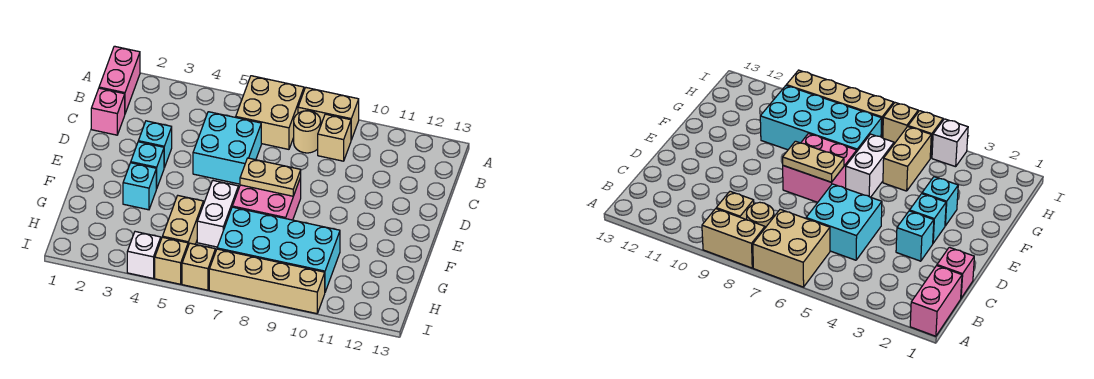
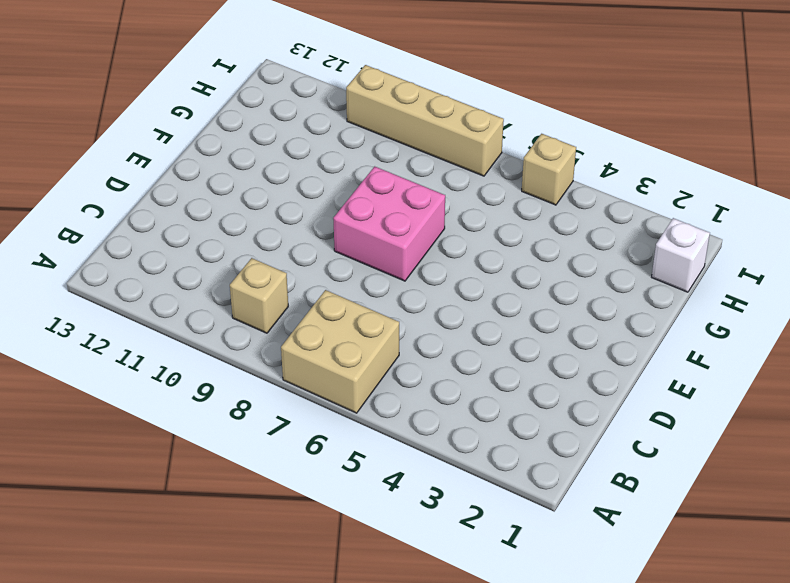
white 1x1 brick [652,218,710,292] -> white 1x1 brick moved to [127,232,161,278]
none -> pink 1x2 brick [99,46,140,113]
none -> tan 1x2 brick [298,88,359,140]
none -> tan 1x1 round brick [294,111,321,153]

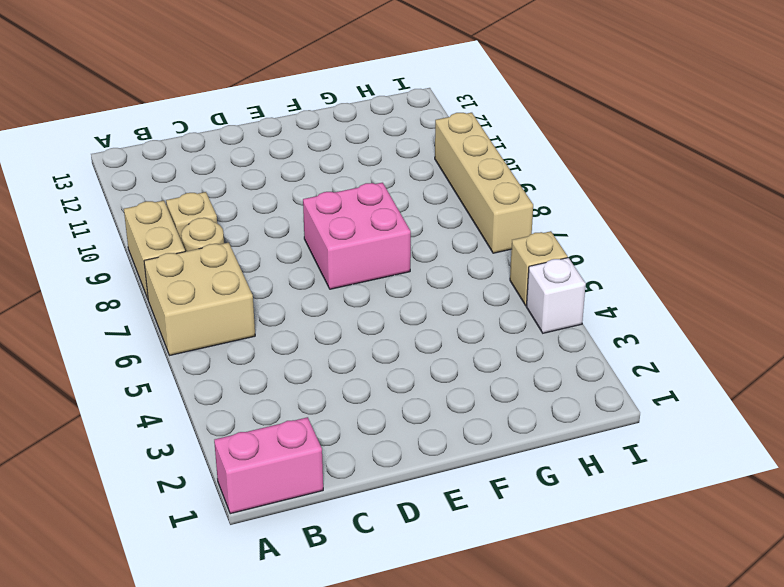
none -> pink 1x1 brick [91,88,125,135]
none -> cyan 2x2 brick [193,112,261,184]
none -> cyan 1x1 brick [138,121,172,168]

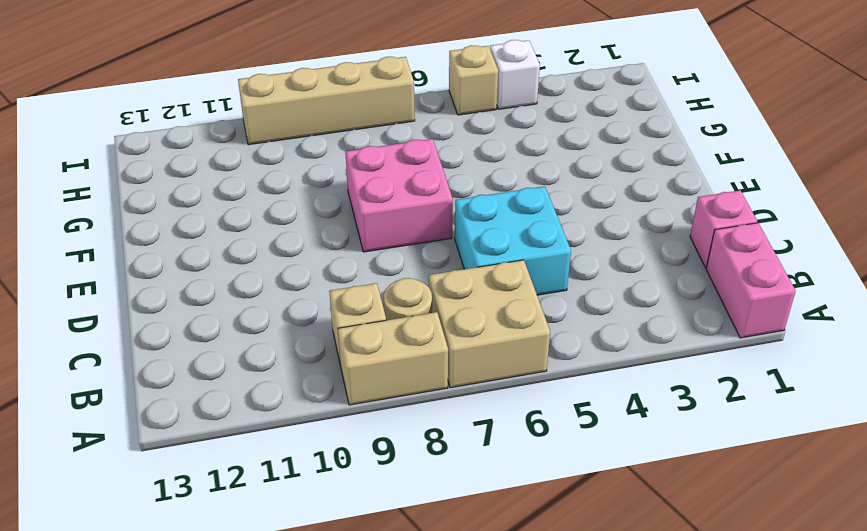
none -> cyan 1x1 brick [138,121,172,168]
none -> cyan 1x1 brick [131,142,164,189]
none -> cyan 1x1 brick [123,163,156,210]

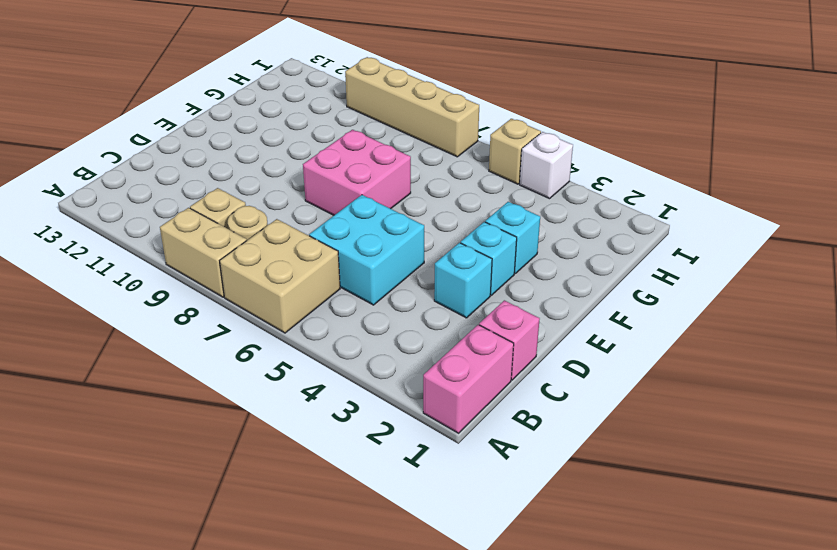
none -> white 1x2 brick [197,181,238,247]
none -> tan 1x2 brick [162,196,203,245]
none -> cyan 2x4 brick [217,207,340,292]

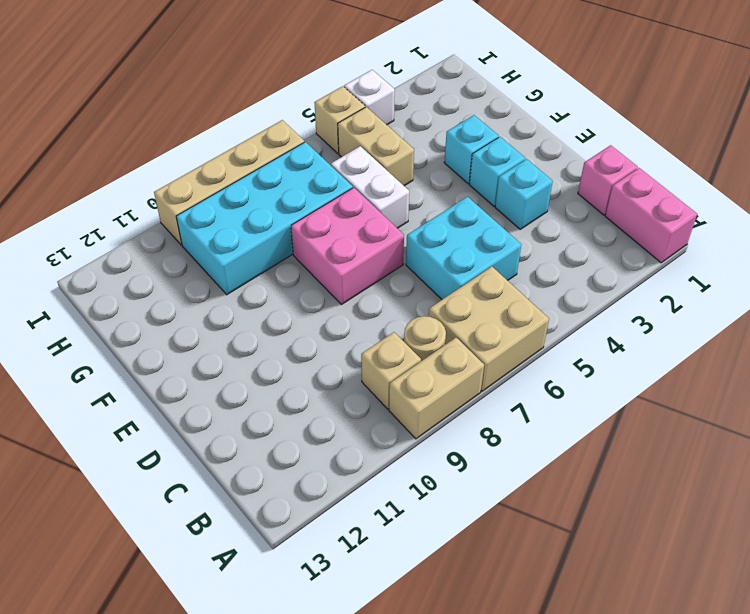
none -> tan 1x1 brick [182,243,215,290]
none -> tan 1x2 plate [240,158,301,196]

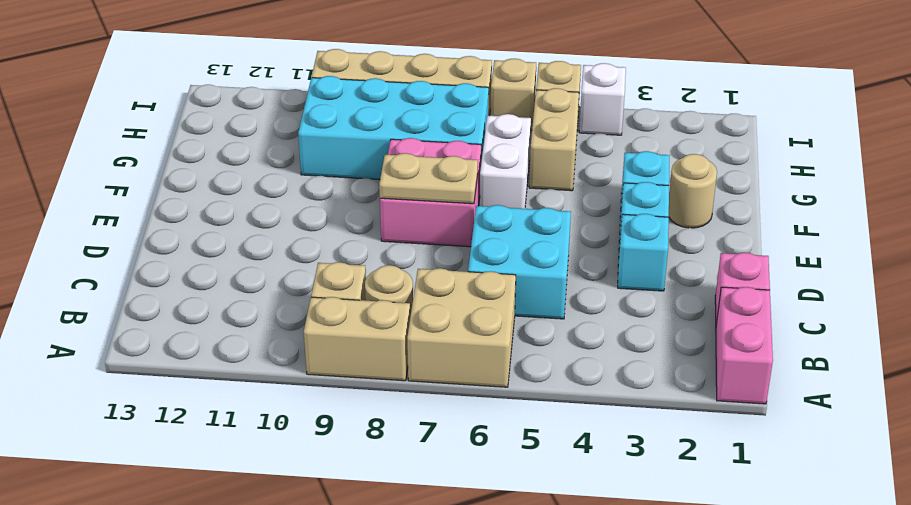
tan 1x1 round brick [669,154,717,228] -> none

